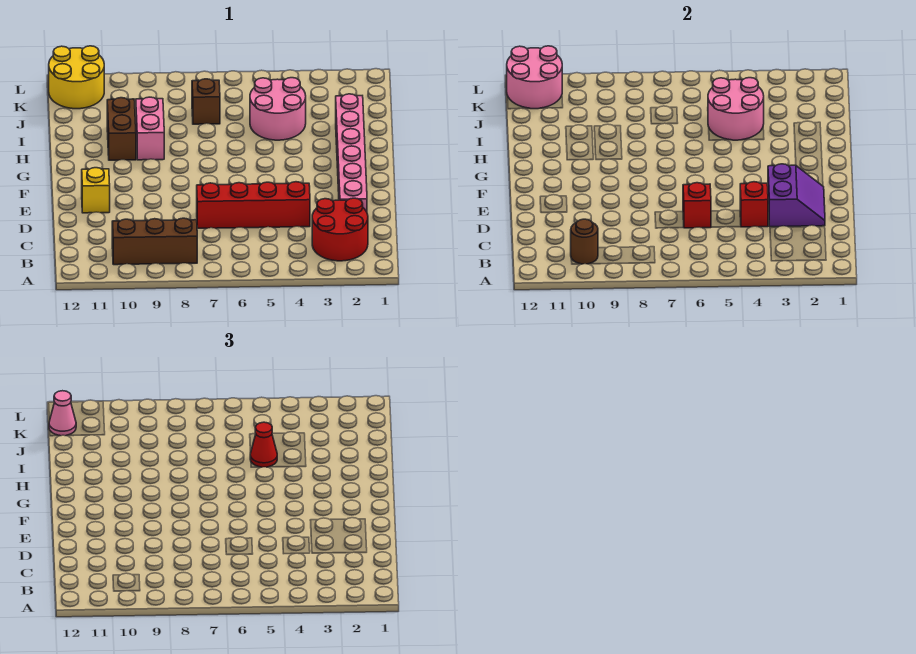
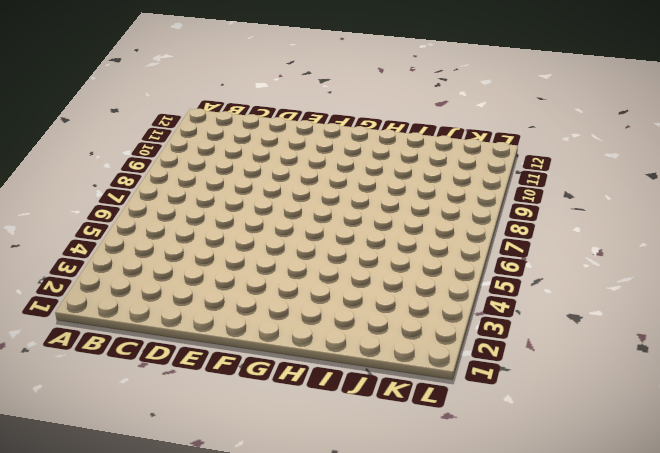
none -> red 2x2 round brick [312,198,368,261]
none -> brown 1x3 brick [112,218,197,265]
none -> pink 1x6 brick [336,94,367,212]

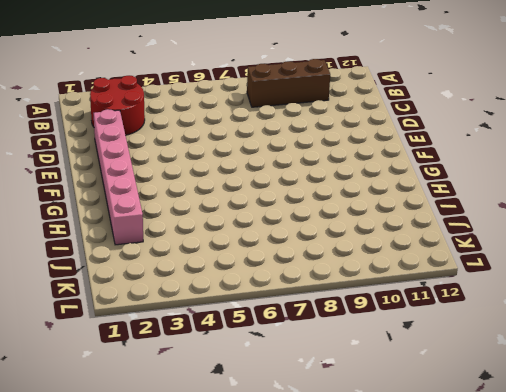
none -> red 1x4 brick [197,182,310,228]
none -> yellow 1x1 brick [82,168,110,213]
none -> pink 1x2 brick [136,97,164,160]

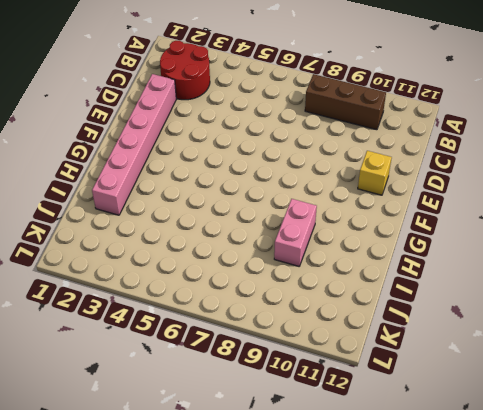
none -> red 1x4 brick [197,182,310,228]
none -> brown 1x2 brick [107,98,136,160]
none -> pink 2x2 round brick [250,78,306,140]

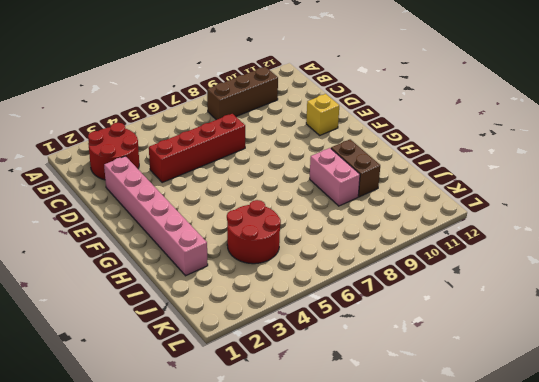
red 2x2 round brick [227,200,281,264] -> pink 2x2 round brick [250,78,306,140]
none -> brown 1x1 brick [192,79,220,124]
none -> yellow 2x2 round brick [49,46,104,109]
none -> brown 1x1 round brick [571,219,598,264]

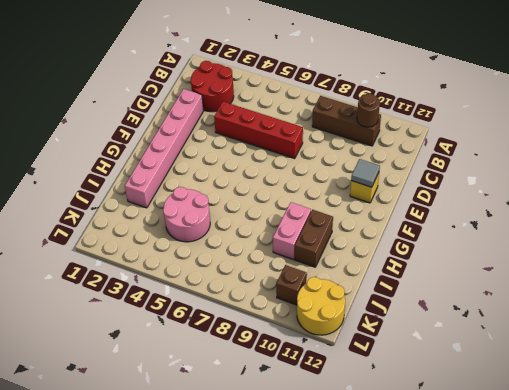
grey 1x1 tile [351,159,380,187] -> none
brown 1x1 brick [276,265,307,305] -> brown 1x1 brick moved to [192,79,220,124]
none -> purple 2x2 slope [768,164,825,227]
none -> red 1x1 brick [740,182,768,227]
none -> red 1x1 brick [683,183,711,228]

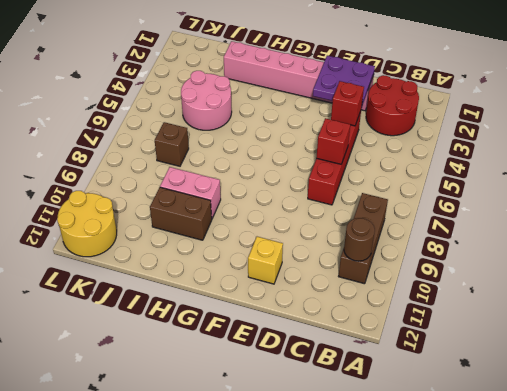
purple 2x2 plate [313,56,375,106] -> purple 2x2 slope [768,164,825,227]
none -> pink 2x2 round brick [708,78,764,140]
none -> pink 2x2 round brick [507,46,562,109]
none -> red 1x1 cone [250,422,277,467]

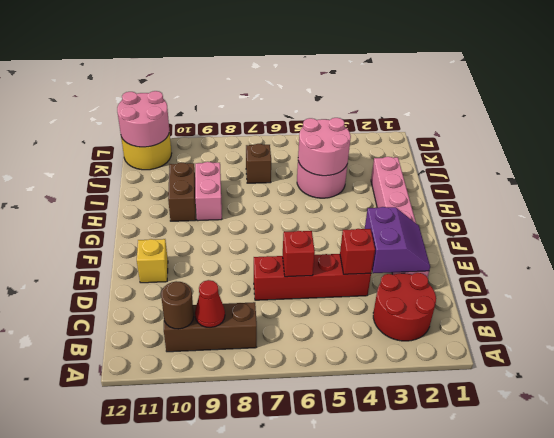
red 1x1 cone [195,280,225,328] -> red 1x1 cone moved to [250,422,277,467]
none -> pink 1x1 cone [49,391,76,436]

